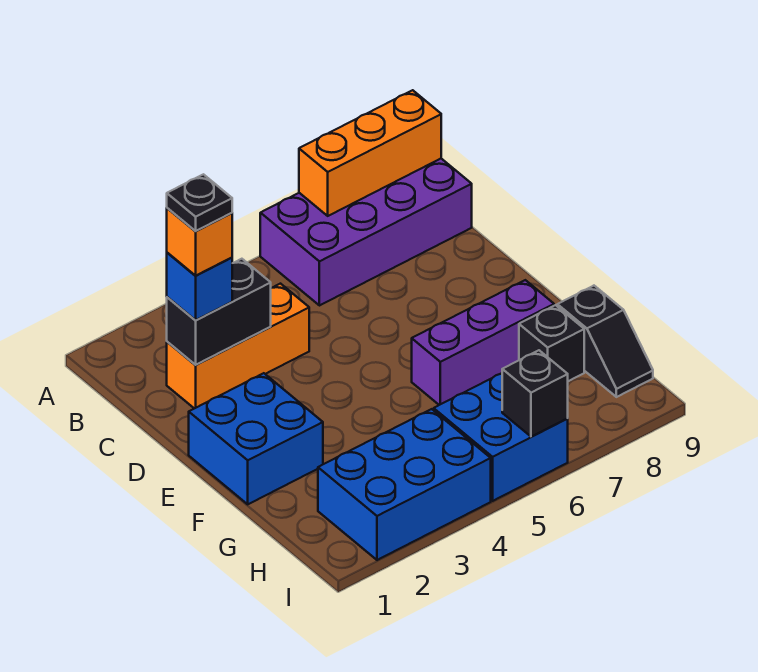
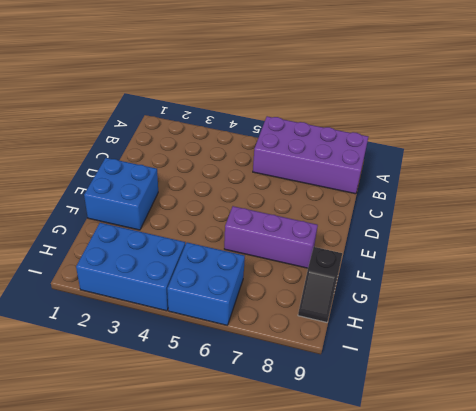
none -> orange 1x3 brick [167,284,309,409]
none -> black 1x1 brick [519,305,584,381]
none -> orange 1x3 brick [299,90,441,216]

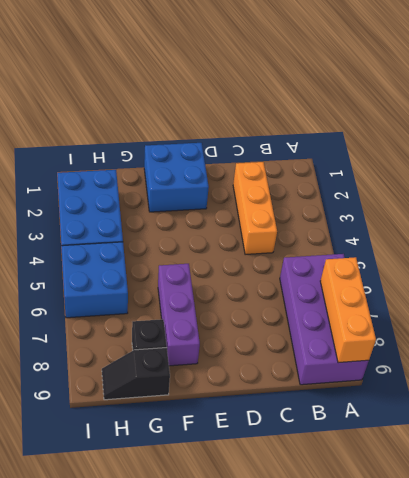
none -> black 1x2 brick [167,259,271,365]
none -> black 1x1 brick [502,350,568,437]
none -> blue 1x1 brick [167,253,232,320]

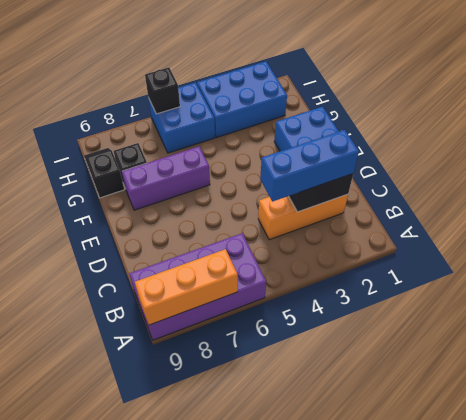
blue 1x3 brick [260,130,359,202] -> blue 1x1 brick [167,253,232,320]
none -> orange 1x1 brick [167,208,232,276]
none -> black 1x1 plate [167,174,232,231]

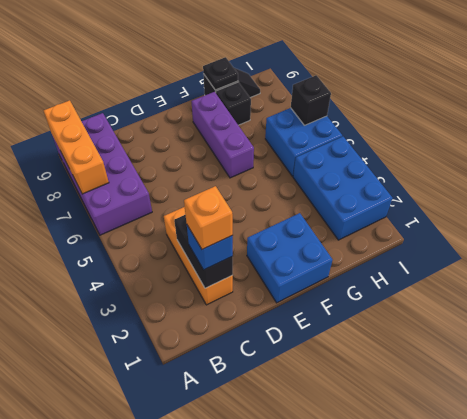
black 1x1 plate [203,57,238,90] -> black 1x1 plate moved to [167,174,232,231]

